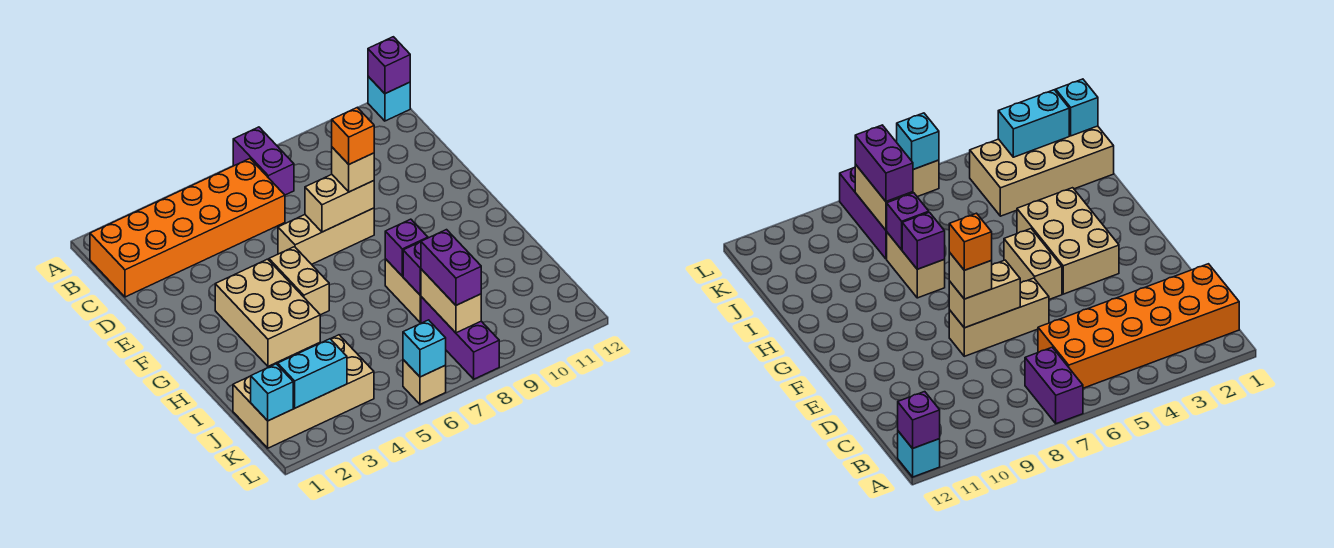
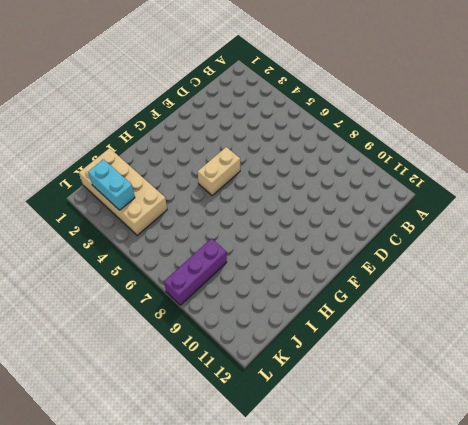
none -> purple 1x2 brick [233,127,294,195]
none -> cyan 1x1 brick [368,76,410,121]
none -> orange 2x6 brick [90,159,285,297]

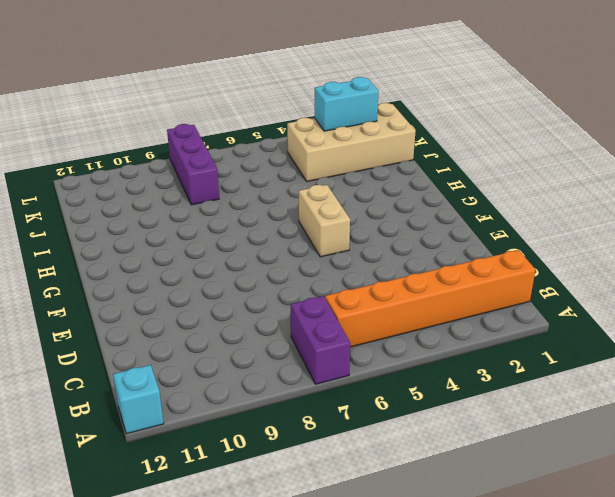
orange 1x6 brick [325,250,536,347] -> orange 2x6 brick [90,159,285,297]
none -> tan 1x3 brick [278,208,374,264]
none -> tan 2x3 brick [215,259,320,366]
none -> tan 1x2 brick [385,259,421,322]

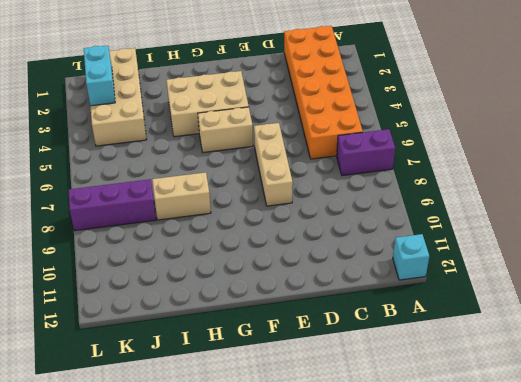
none -> tan 1x1 brick [403,360,446,404]
none -> purple 1x1 brick [368,37,410,94]
none -> tan 1x2 brick [305,174,374,232]

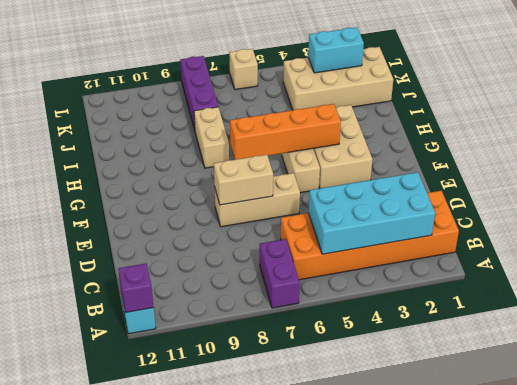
cyan 2x4 brick [308,172,435,254] -> none
orange 1x4 brick [230,104,341,160] -> none
none -> purple 1x1 brick [385,219,428,276]
none -> purple 1x1 brick [403,242,421,295]
none -> tan 1x2 brick [421,269,481,333]

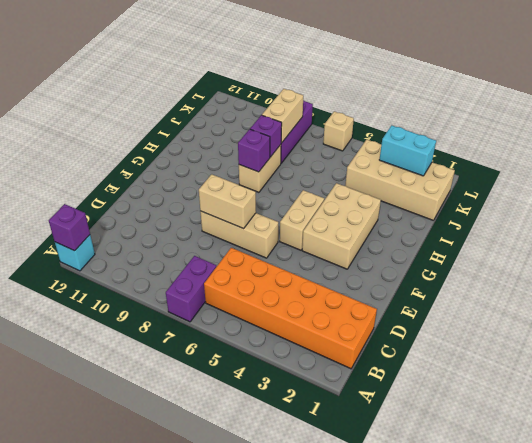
none -> cyan 1x1 brick [251,364,293,421]
none -> cyan 1x1 brick [403,320,446,377]
none -> tan 1x1 brick [332,147,374,192]

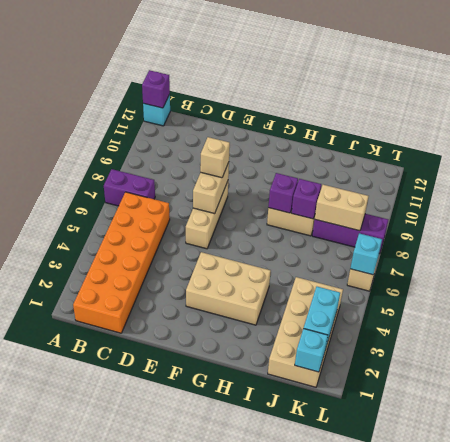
none -> tan 1x2 brick [269,247,329,315]
none -> purple 1x2 brick [421,230,481,305]
none -> orange 1x1 brick [332,108,374,164]

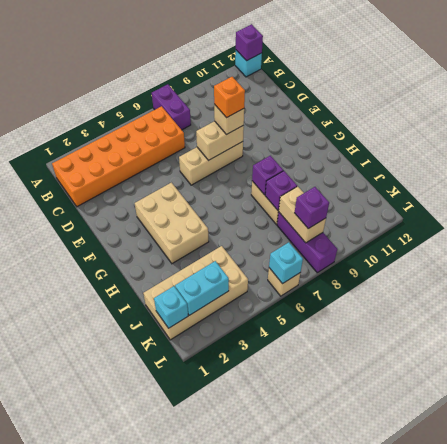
purple 1x1 brick [295,187,329,229] -> purple 1x2 brick [421,230,481,305]
none -> tan 1x2 brick [269,247,329,315]

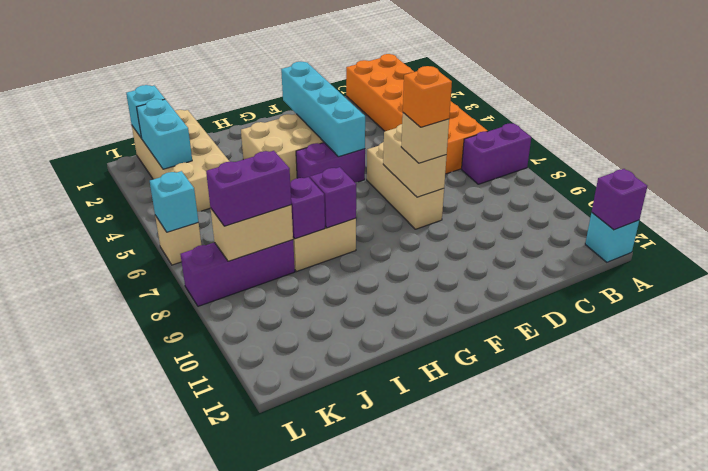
cyan 1x4 brick [281,62,365,157] -> none
purple 1x2 brick [296,143,365,182] -> tan 1x2 brick [269,247,329,315]

